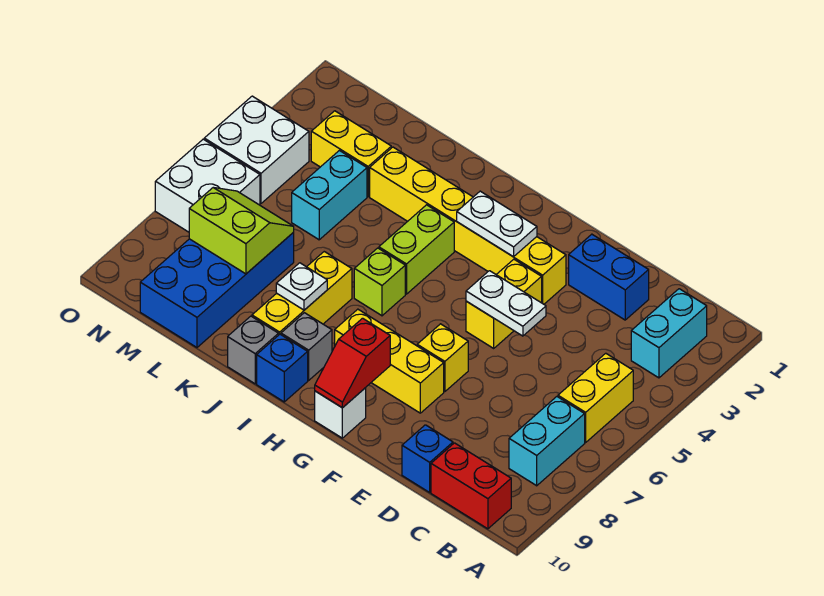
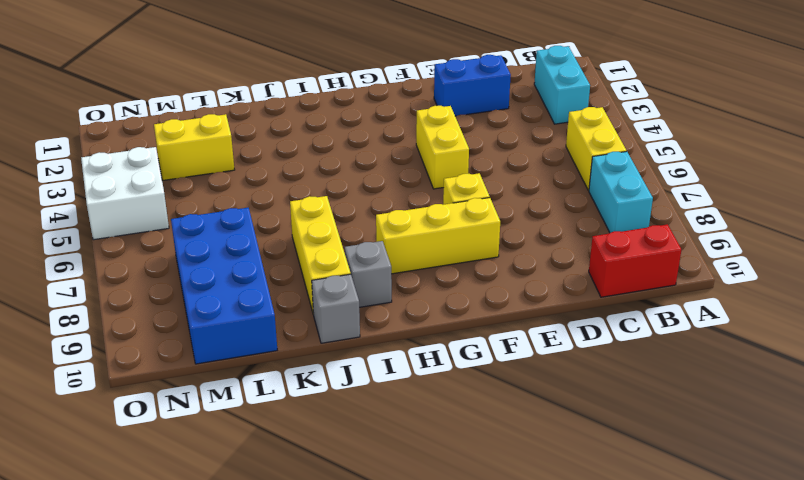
none -> blue 1x1 brick [402,425,453,492]
none -> yellow 1x6 brick [370,147,566,304]
none -> white 1x1 brick [315,388,366,438]

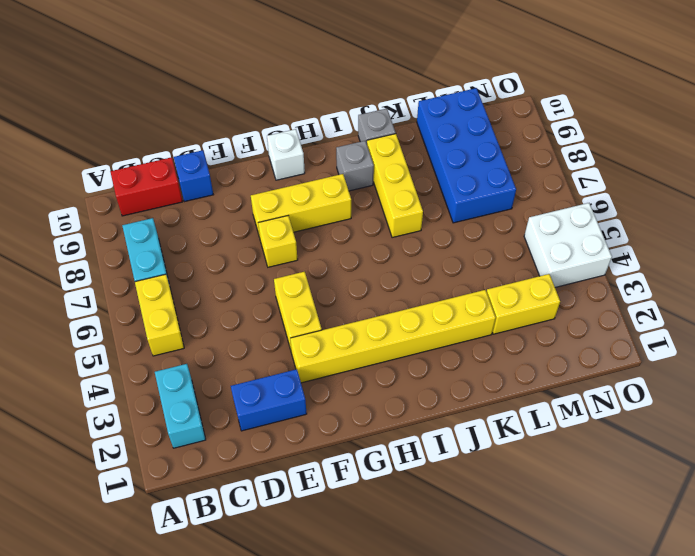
none -> lime 1x2 brick [379,205,454,294]
none -> lime 1x1 brick [354,248,405,316]
none -> blue 1x1 brick [257,334,308,402]

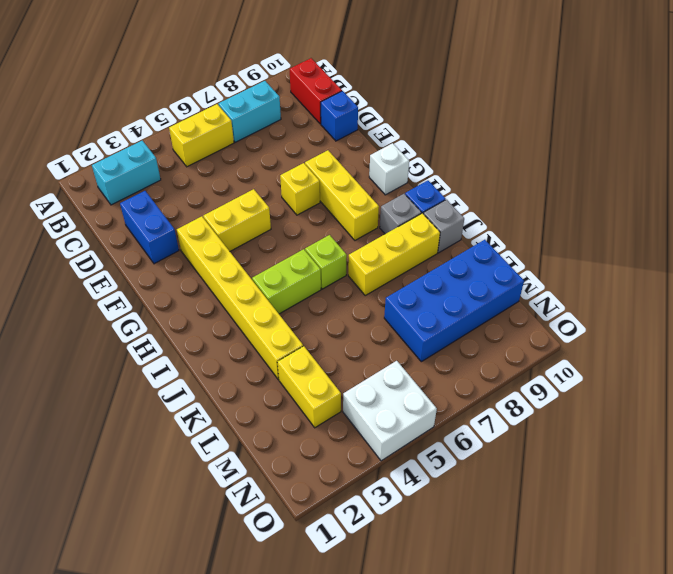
none -> cyan 1x2 brick [292,151,367,240]
none -> white 2x2 brick [155,139,260,232]
none -> white 1x2 plate [466,271,546,336]

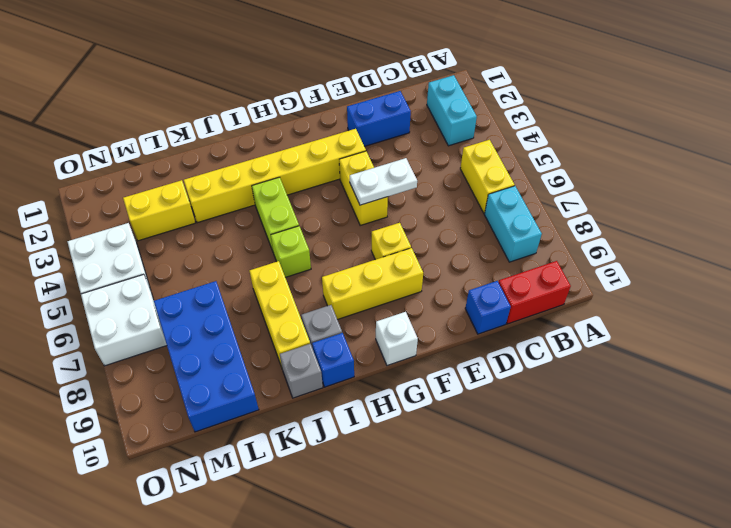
none -> cyan 1x2 brick [292,151,367,240]
none -> white 1x2 plate [457,191,537,257]
none -> red 1x2 slope [315,318,390,408]

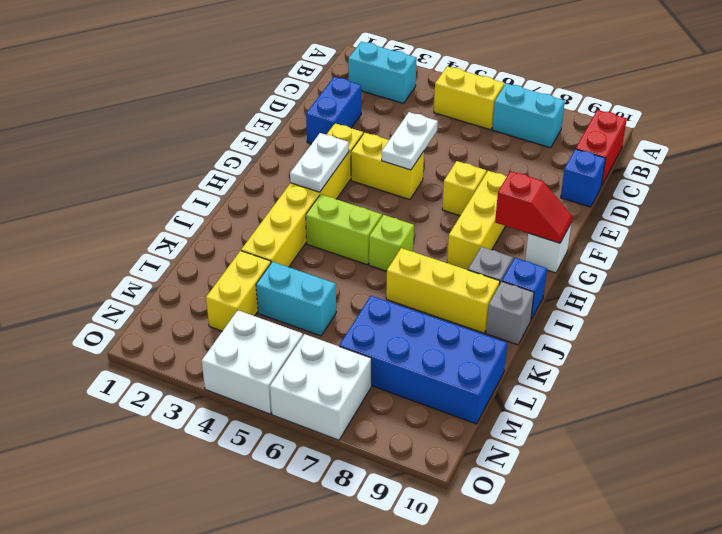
none -> white 1x1 plate [276,263,327,310]
none -> lime 2x2 slope [189,188,294,274]

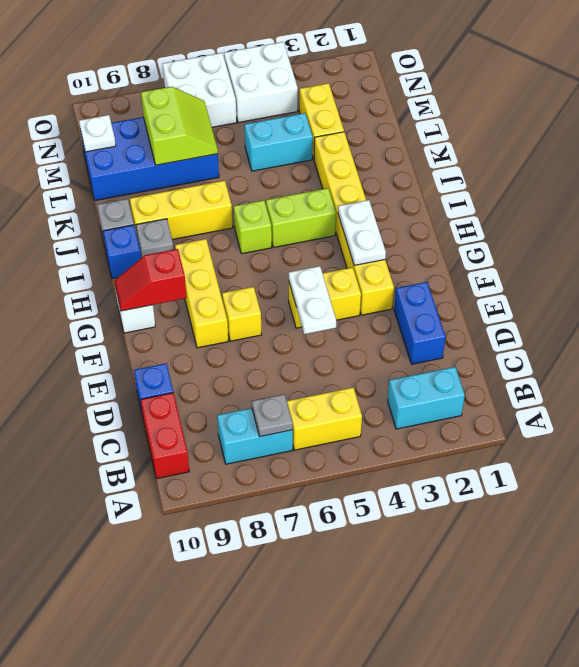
grey 1x1 plate [252,394,293,437] -> none
white 1x1 plate [79,115,116,152] -> white 1x1 plate moved to [276,263,327,310]

